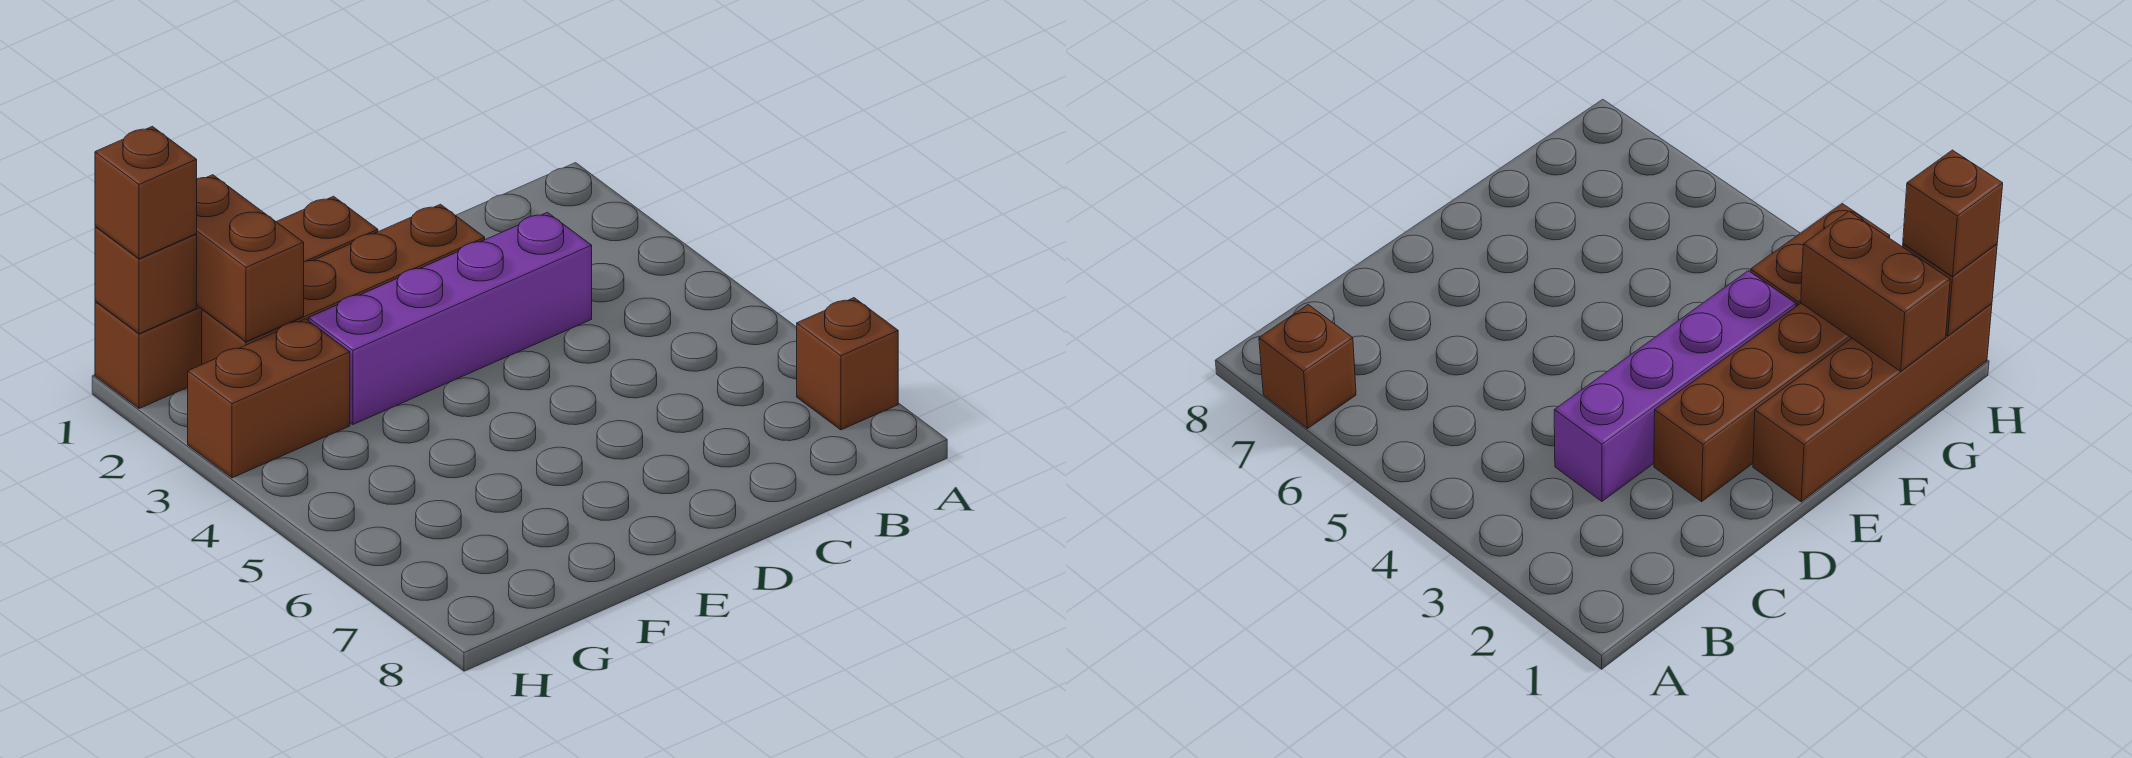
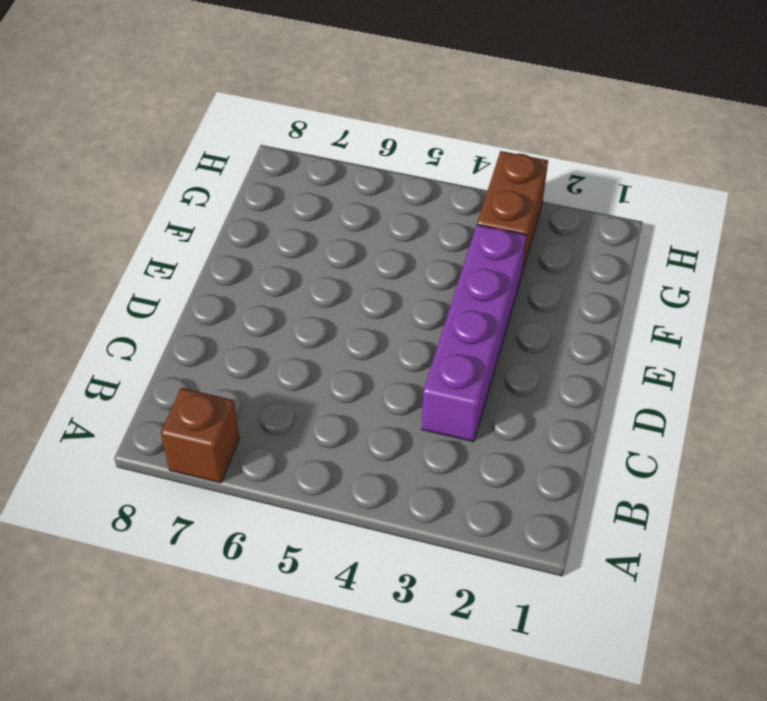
none -> brown 1x4 brick [202,204,485,364]
none -> brown 1x4 brick [95,196,378,409]

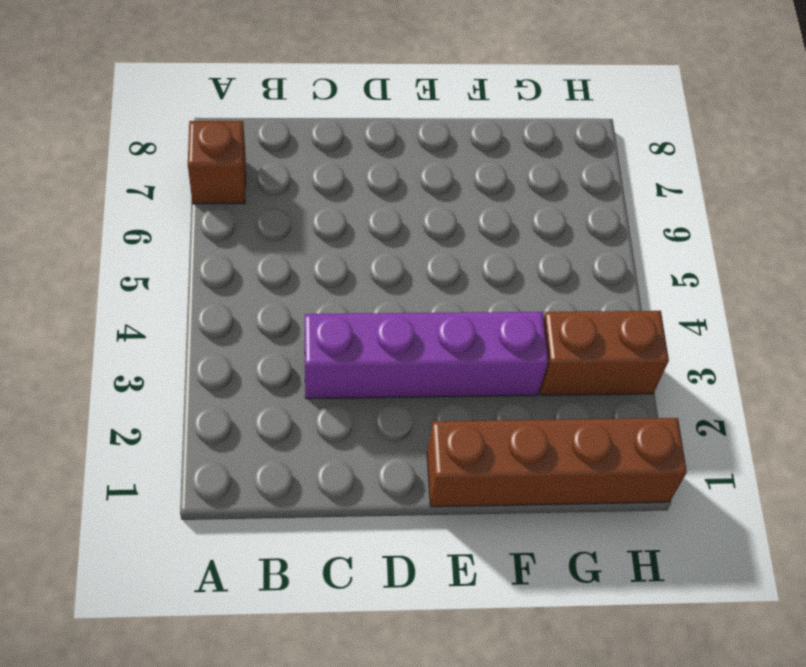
none -> brown 1x4 brick [202,204,485,364]
none -> brown 1x2 brick [196,175,304,342]

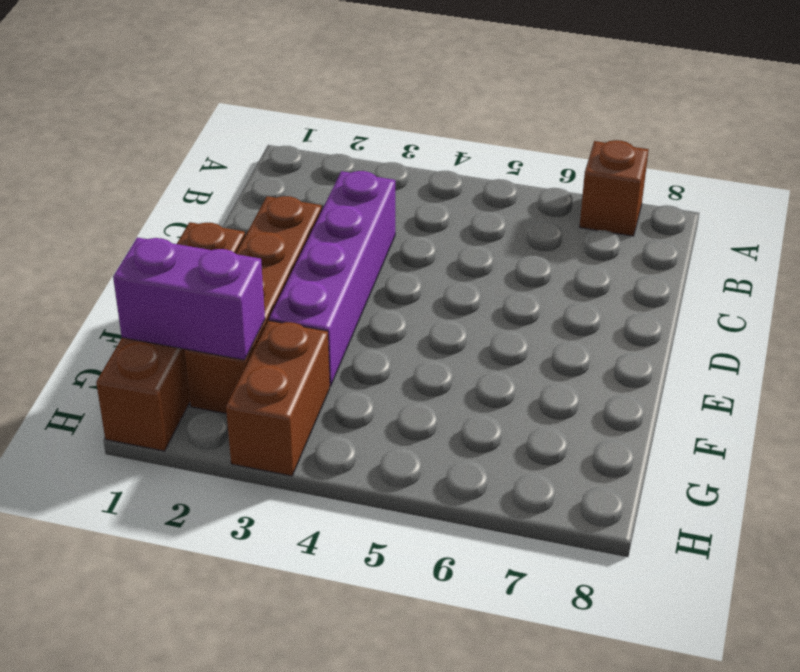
purple 1x2 brick [113,237,265,360] -> brown 1x2 brick [196,175,304,342]
none -> brown 1x1 brick [95,226,197,334]
none -> brown 1x1 brick [95,126,197,259]

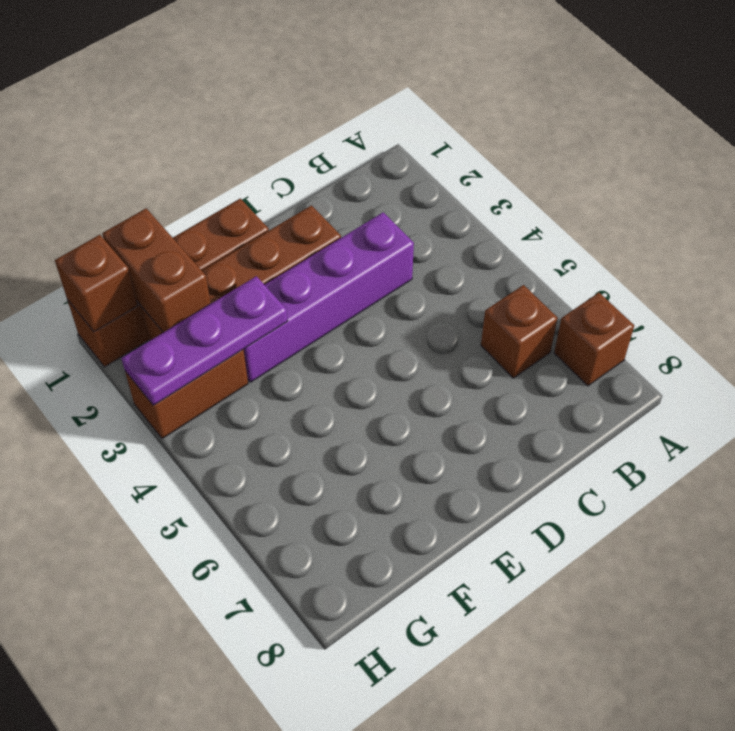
brown 1x1 brick [481,285,558,378] -> brown 1x1 brick moved to [95,126,197,259]
purple 1x3 plate [121,276,288,405] -> none

